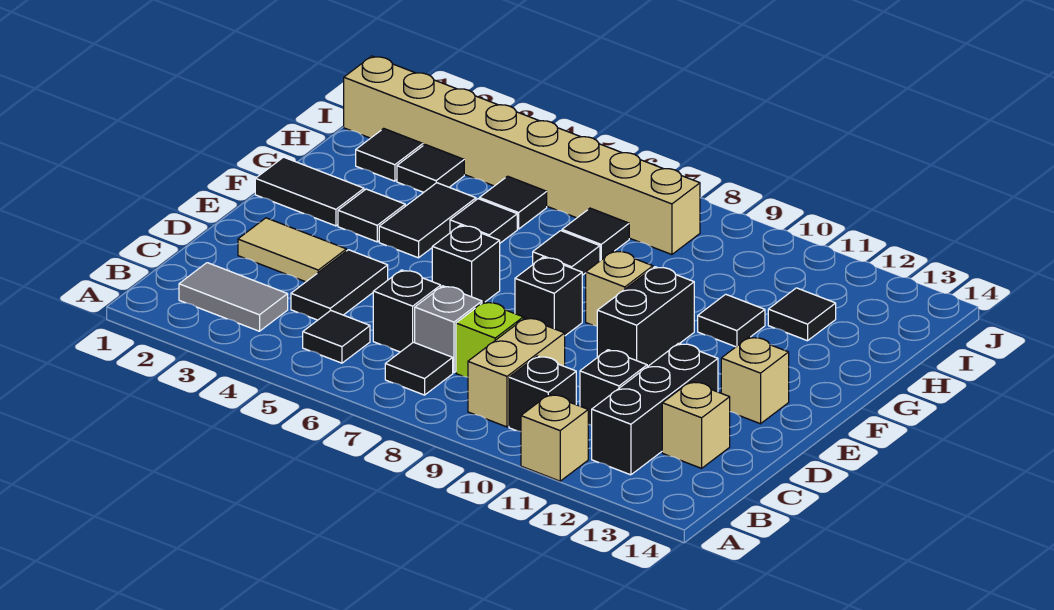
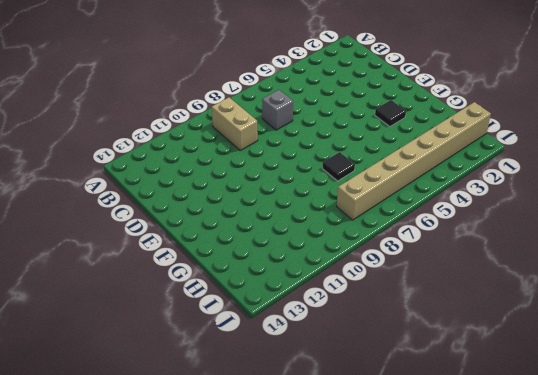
none -> tan 1x1 brick [521,394,588,481]
none -> grey 1x2 tile [179,263,288,331]
none -> black 1x1 tile [303,310,370,363]
none -> black 1x1 tile [385,342,453,395]

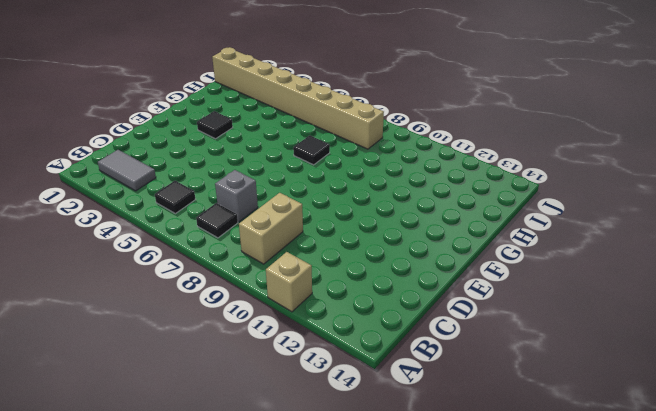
none -> black 1x1 brick [509,356,576,432]
none -> black 1x3 brick [592,343,718,475]
none -> black 1x2 tile [291,250,388,320]
none -> black 1x1 brick [373,270,441,352]

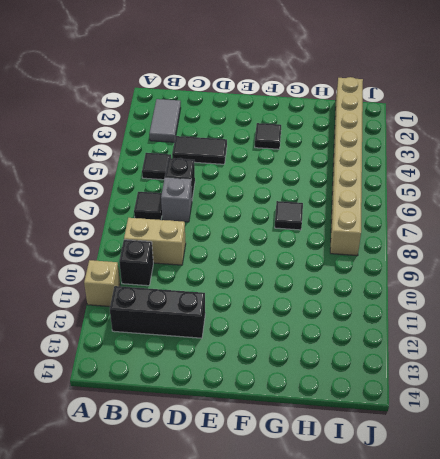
none -> lime 1x1 brick [456,302,523,377]
none -> black 1x1 brick [580,350,647,425]
none -> tan 1x1 brick [662,382,730,468]
none -> tan 1x2 tile [238,218,346,282]

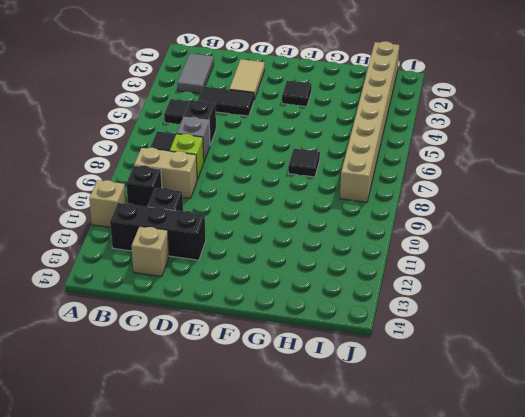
none -> black 1x1 brick [432,225,500,303]
none -> black 1x1 brick [515,257,582,336]
none -> black 1x2 brick [597,267,694,367]
none -> tan 1x1 brick [721,337,789,424]

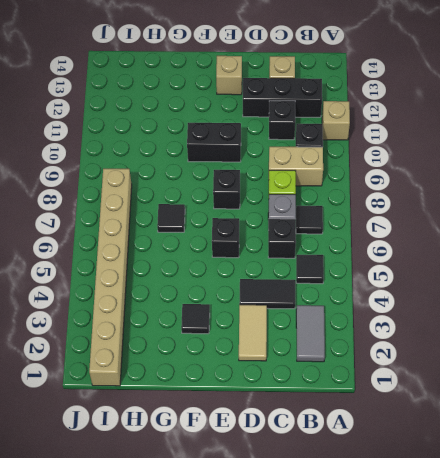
none -> black 1x2 tile [255,157,364,226]
none -> black 1x2 tile [379,183,476,258]
none -> tan 1x1 brick [586,251,653,326]
none -> black 1x1 tile [450,199,517,243]

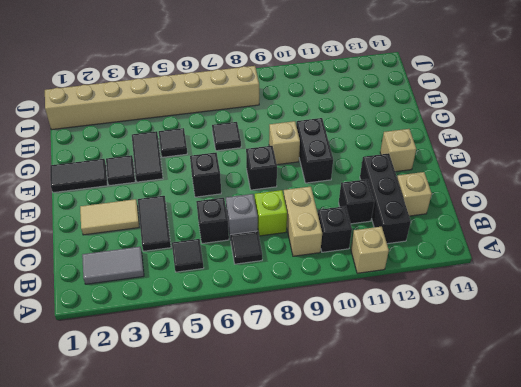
none -> black 1x1 tile [698,294,765,347]
none -> black 1x1 tile [356,128,423,181]
none -> black 1x1 tile [397,145,464,192]
none -> black 1x1 tile [479,176,547,229]

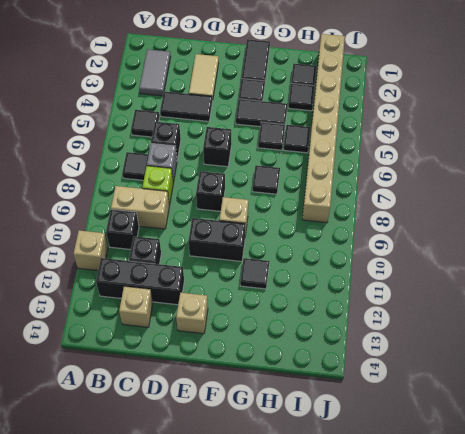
none -> black 1x1 tile [562,208,629,261]
none -> black 1x1 tile [768,288,836,341]

